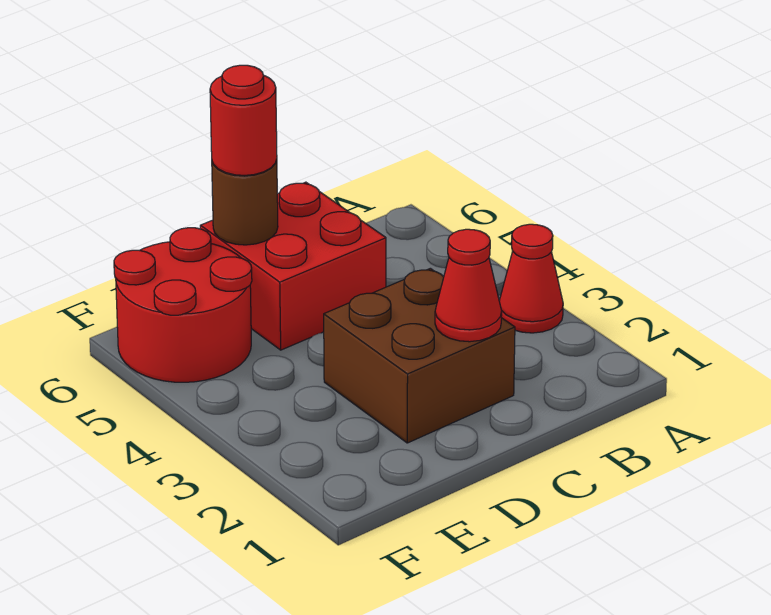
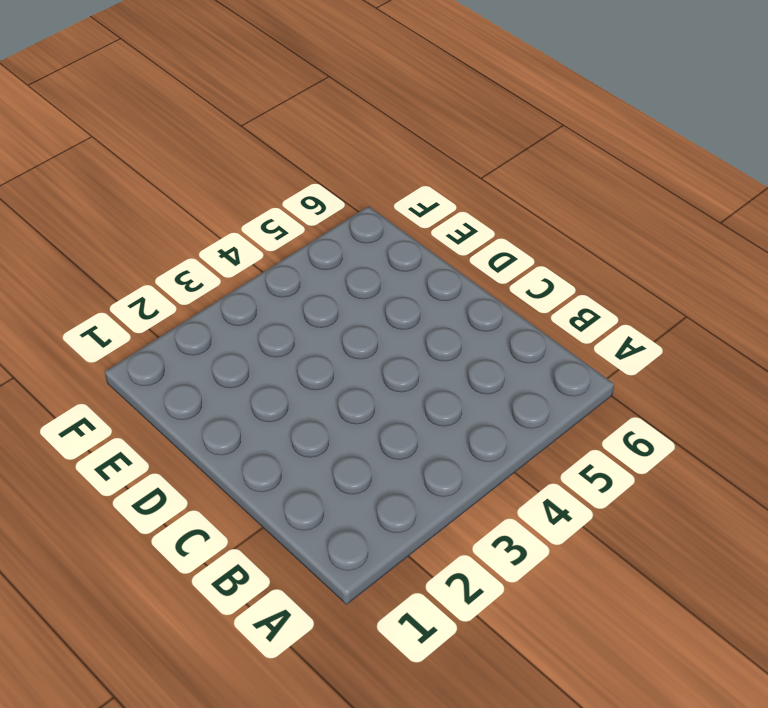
none -> red 1x1 cone [499,224,563,333]
none -> brown 2x2 brick [324,268,515,443]

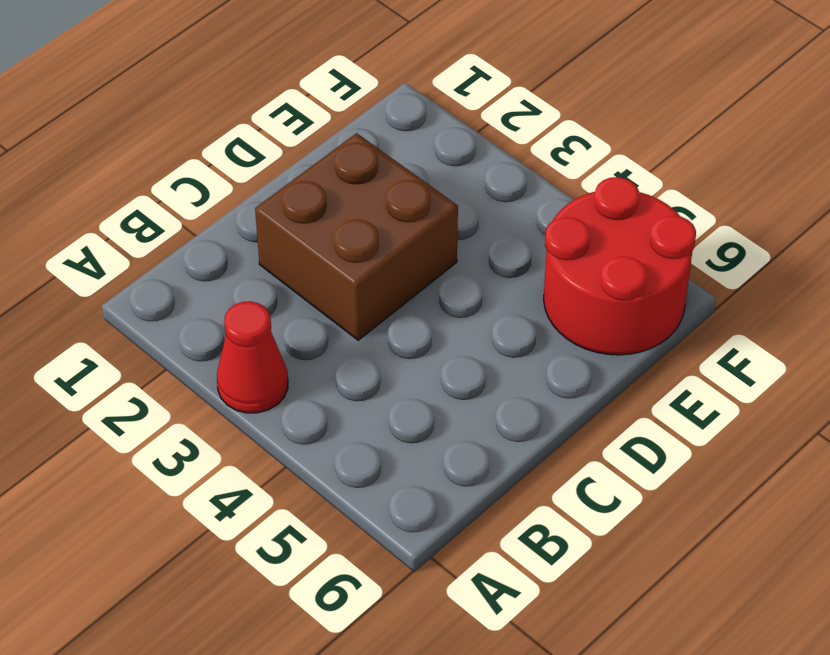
none -> red 2x2 brick [200,182,386,350]
none -> red 1x1 cone [435,229,502,342]

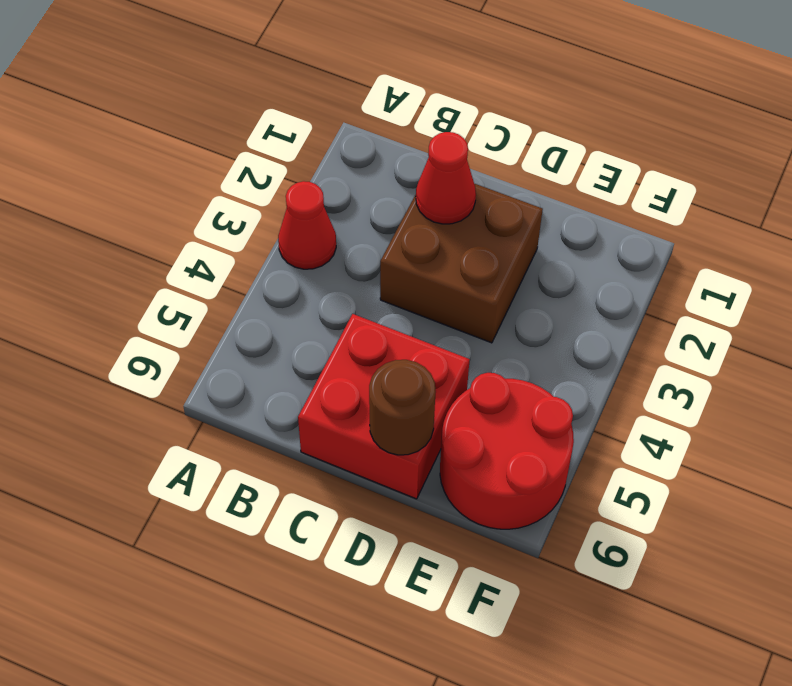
none -> red 1x1 round brick [210,65,277,175]

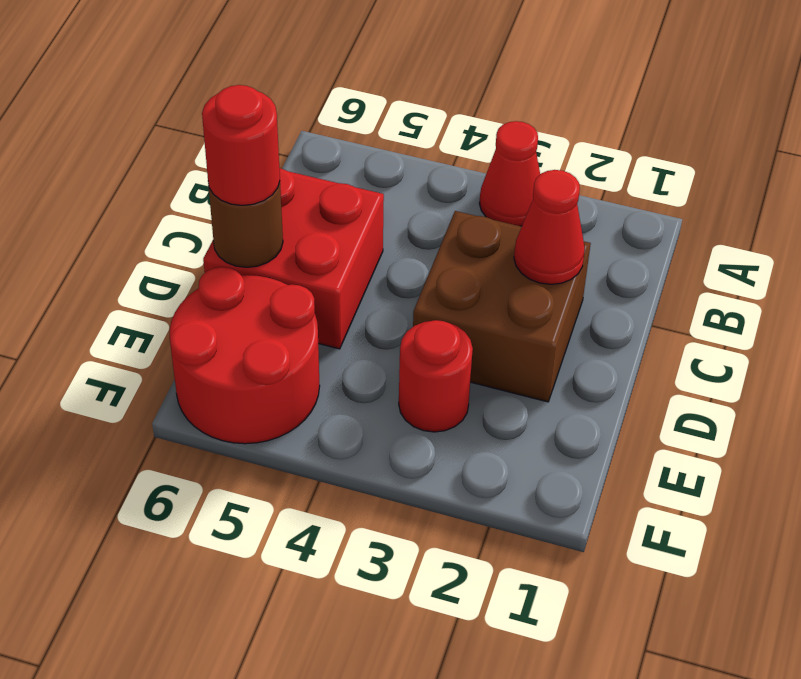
red 1x1 round brick [399,320,473,432] -> none

